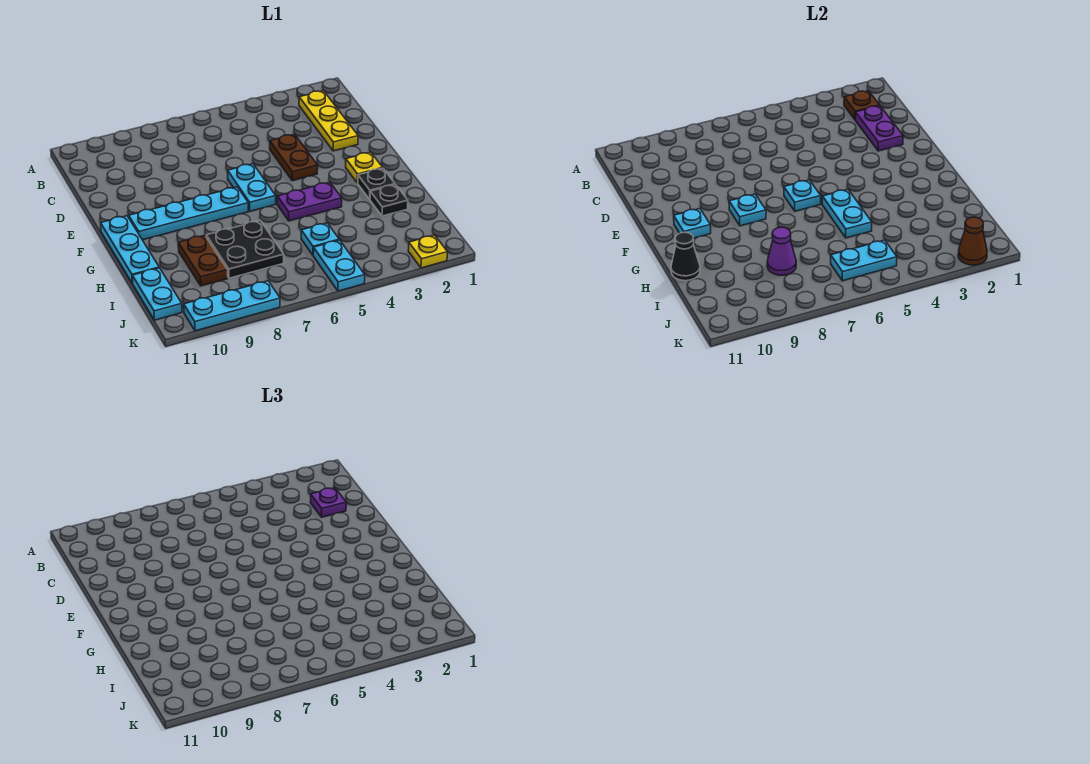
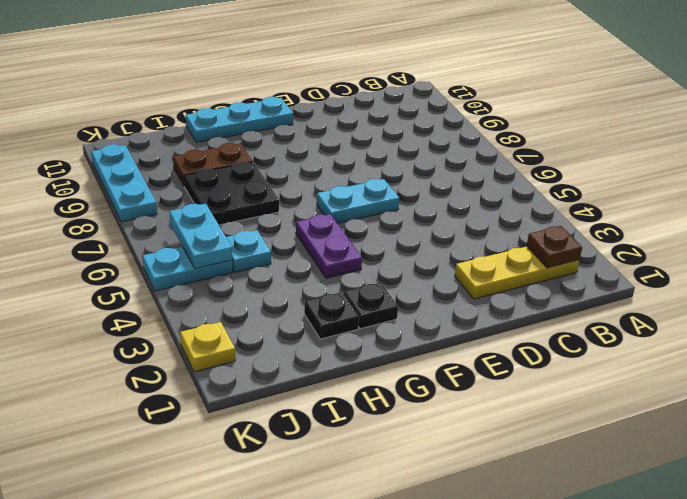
none -> brown 1x2 plate [270,134,318,181]
none -> yellow 1x1 plate [346,152,383,183]
none -> cyan 1x4 plate [129,187,248,240]

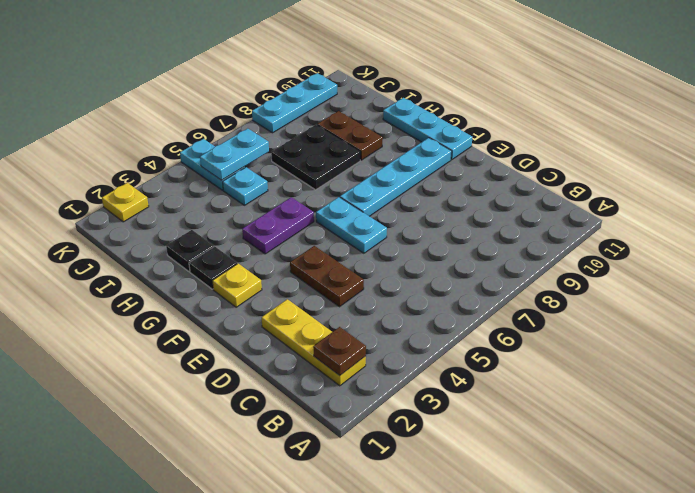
none -> cyan 1x2 plate [132,268,182,320]
none -> purple 1x2 plate [855,106,903,151]
none -> cyan 1x1 plate [784,180,821,211]

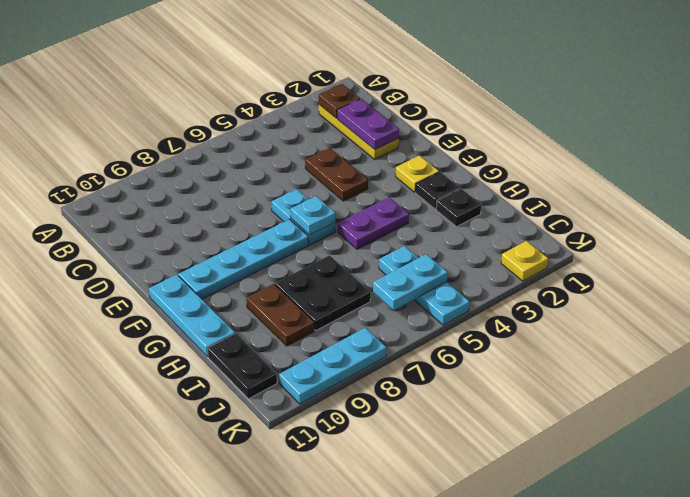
black 1x2 plate [207,333,277,399] -> cyan 1x2 plate [132,268,182,320]
none -> cyan 1x1 plate [729,194,766,226]
none -> cyan 1x1 plate [674,209,711,238]
none -> cyan 1x2 plate [822,189,872,238]

